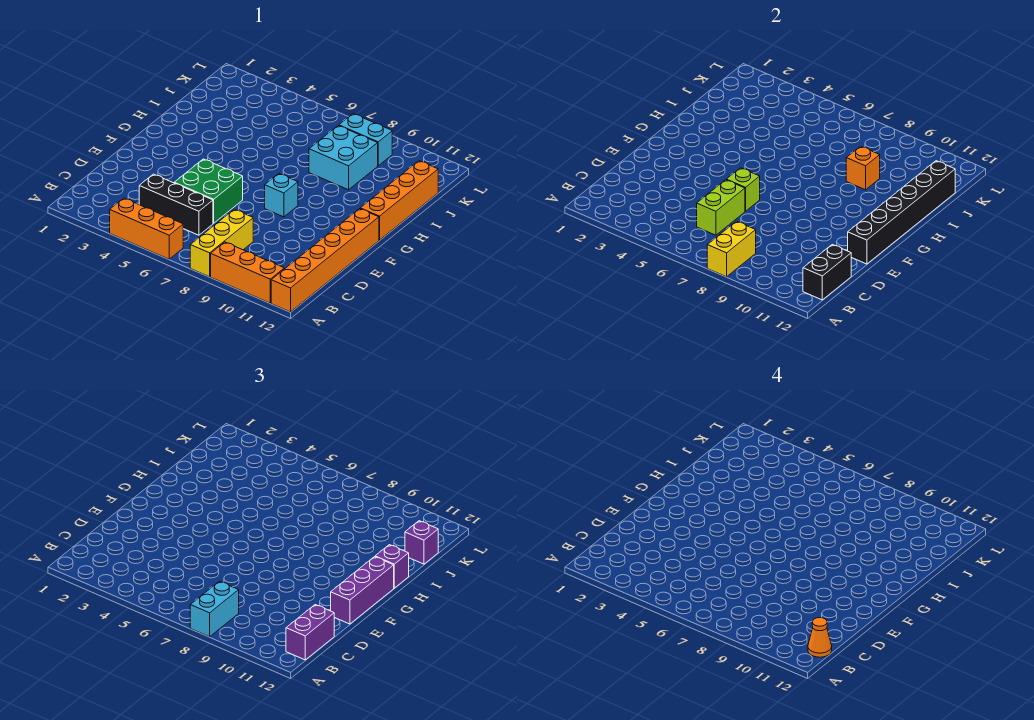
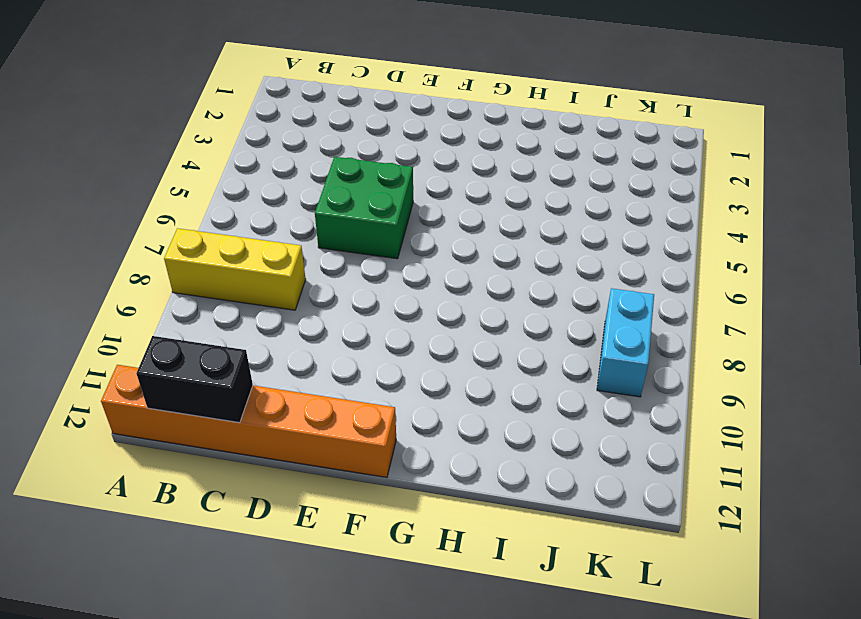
none -> orange 1x3 brick [110,198,183,259]
none -> orange 1x3 brick [211,242,284,303]
none -> black 1x3 brick [139,174,213,235]

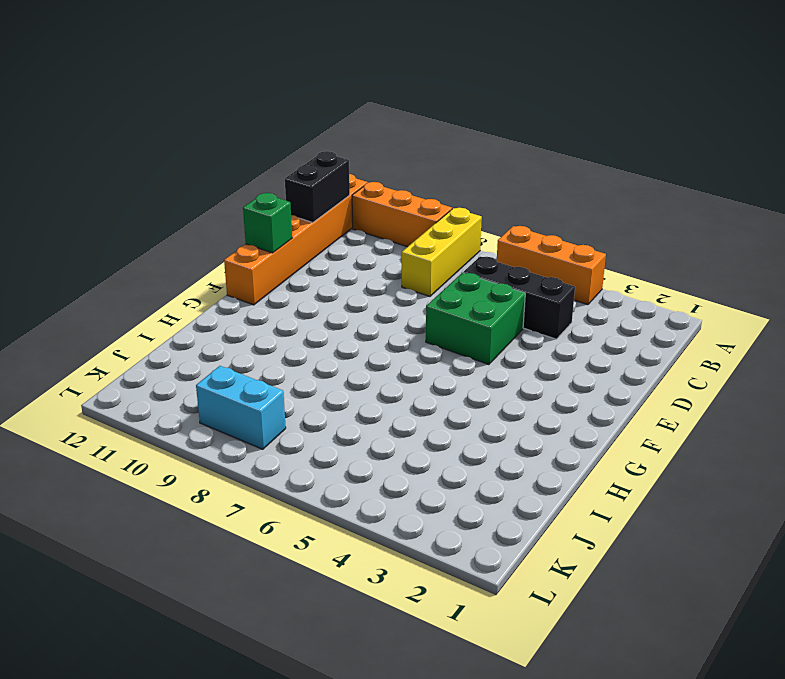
green 1x1 brick [243,193,292,253] -> black 1x6 brick [848,161,955,264]
none -> cyan 1x1 brick [265,174,298,217]
none -> orange 1x4 brick [360,161,438,240]
none -> cyan 2x2 brick [309,125,378,190]

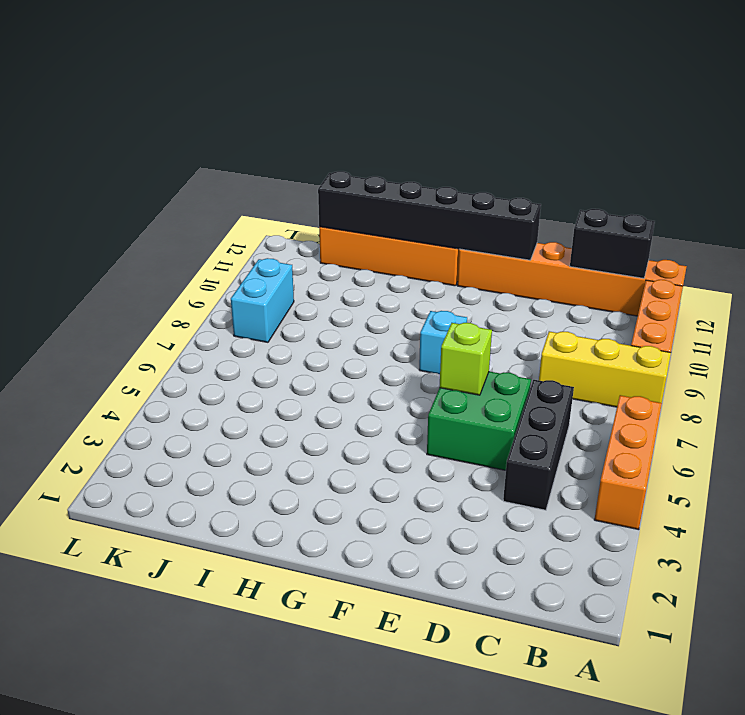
none -> cyan 2x2 brick [309,125,378,190]
none -> yellow 1x2 brick [707,221,756,277]
none -> lime 1x2 brick [697,180,745,235]

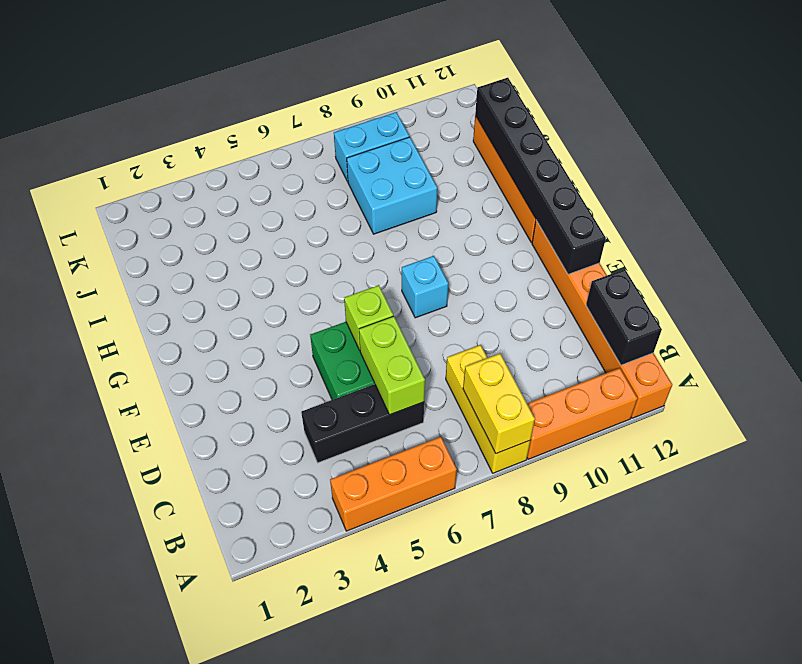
none -> orange 1x1 brick [846,146,880,190]
none -> cyan 1x2 brick [190,581,239,637]
none -> purple 1x2 brick [286,605,334,660]

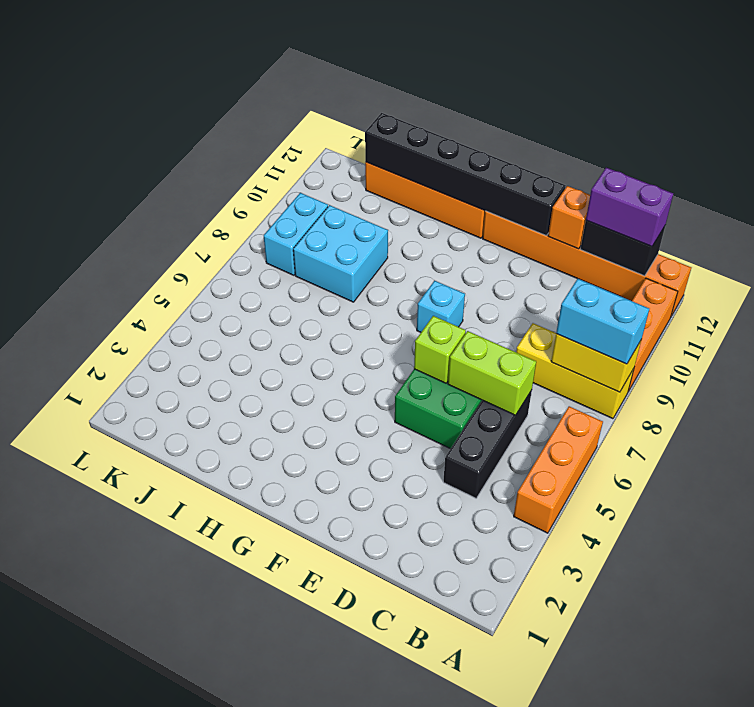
orange 1x1 brick [548,186,590,249] -> orange 1x1 brick moved to [846,146,880,190]
none -> purple 1x3 brick [331,557,394,624]
none -> purple 1x1 brick [375,545,409,588]
none -> purple 1x1 brick [405,521,438,564]

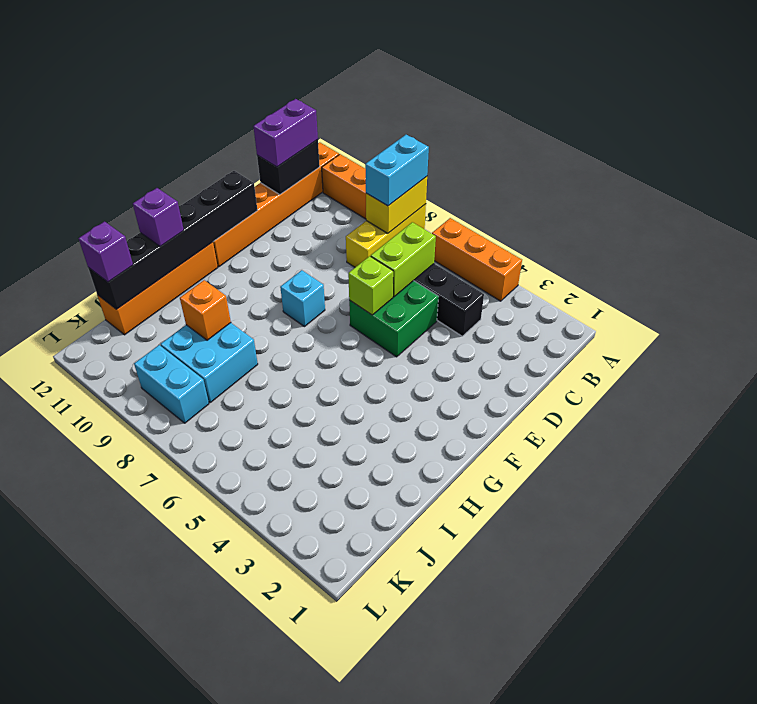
none -> purple 1x3 brick [331,557,394,624]
none -> orange 1x1 cone [808,618,832,657]

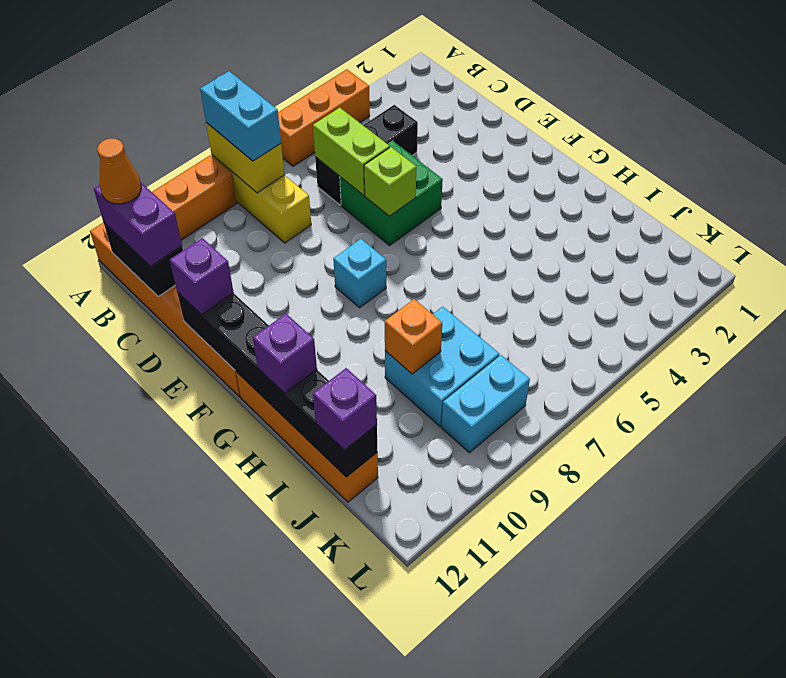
purple 1x1 brick [170,238,234,315] -> purple 1x3 brick [331,557,394,624]

